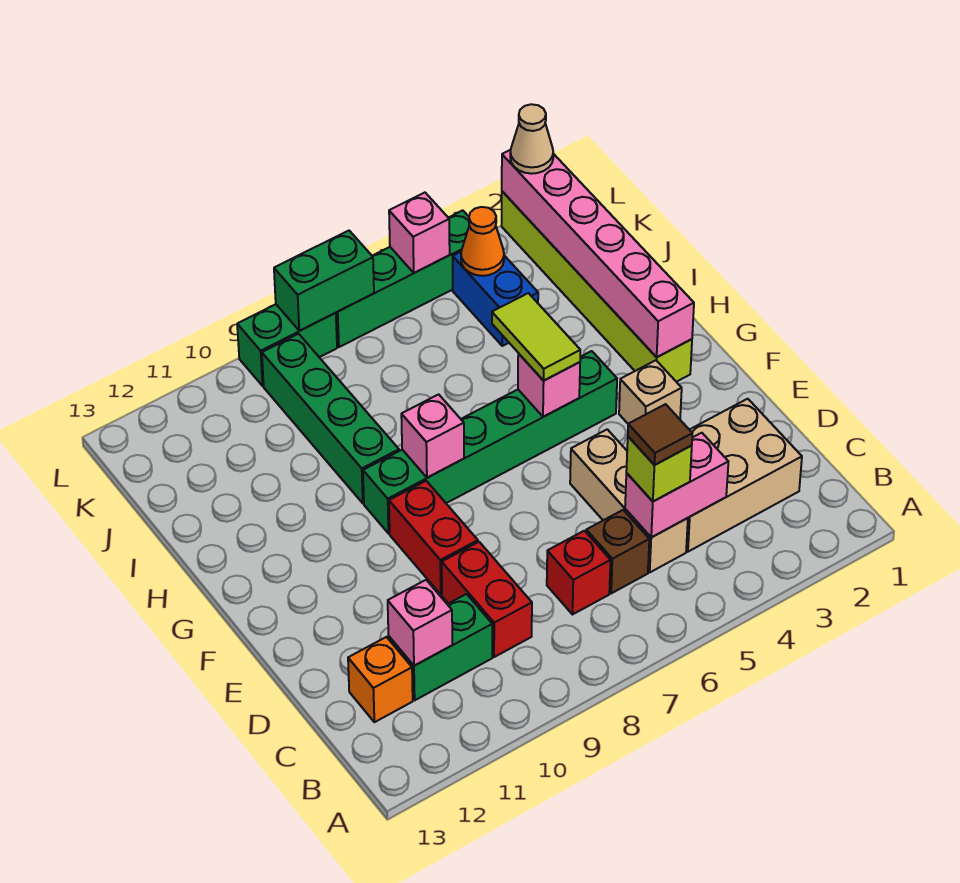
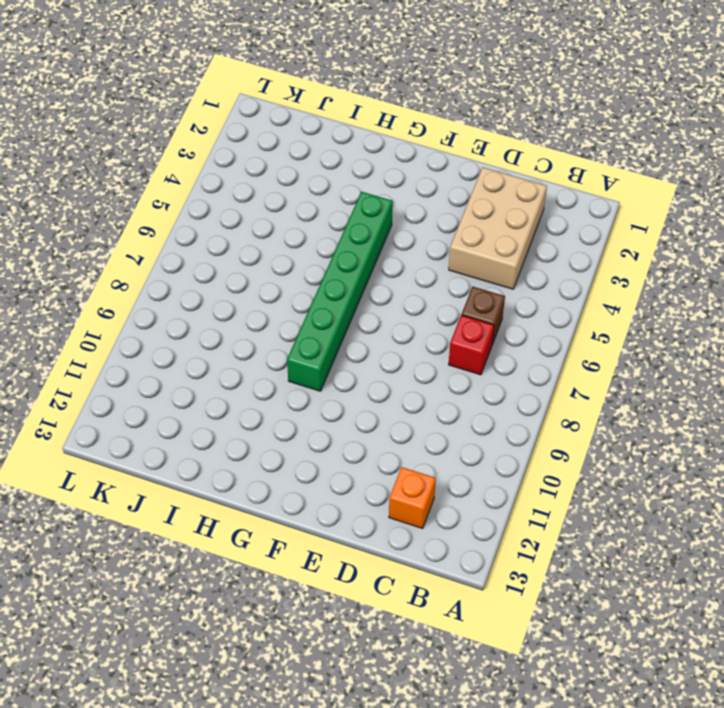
none -> tan 1x3 brick [570,429,688,572]
none -> red 1x2 brick [442,542,532,657]
none -> green 1x2 brick [388,594,492,700]

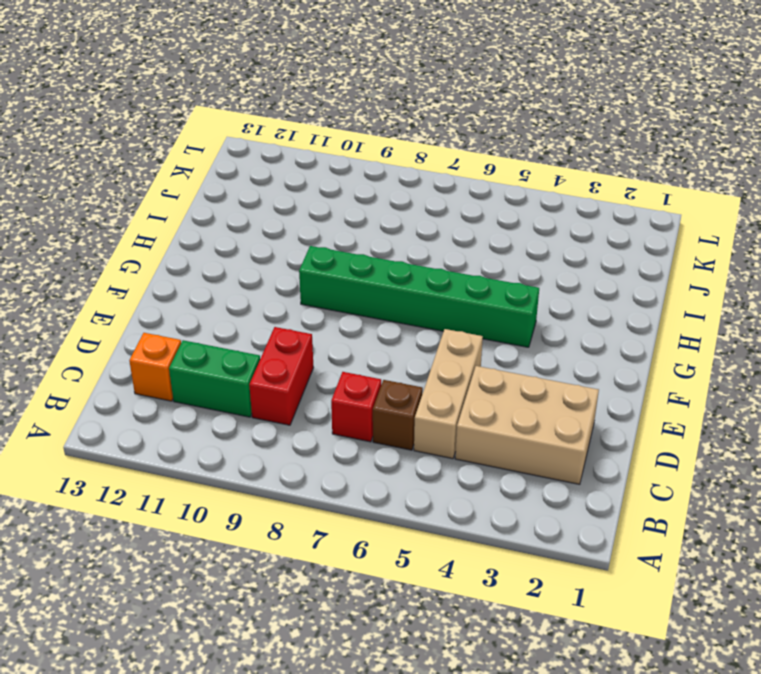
none -> red 1x2 brick [389,481,478,595]
none -> tan 1x1 brick [619,360,682,424]
none -> lime 1x6 brick [502,191,692,382]

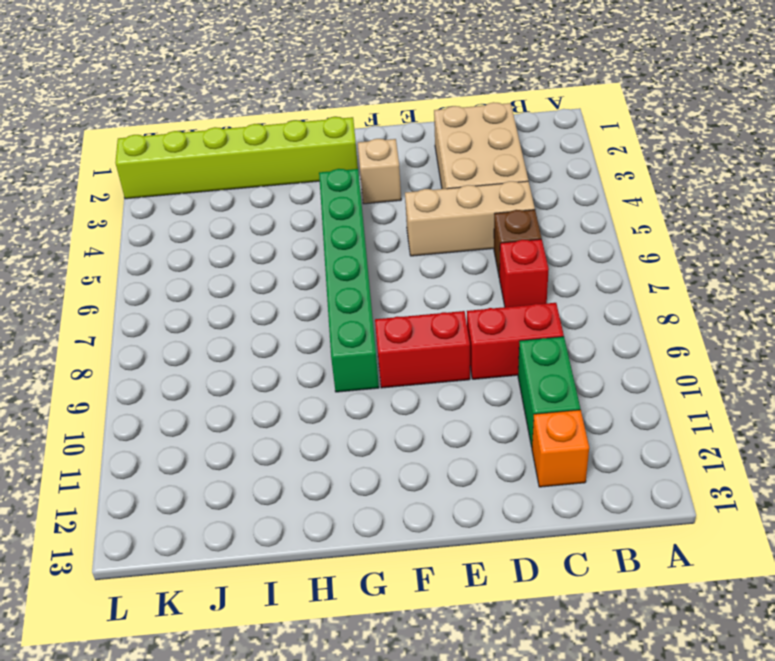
none -> green 1x4 brick [262,334,399,503]
none -> blue 1x2 brick [453,252,538,346]
none -> green 1x4 brick [336,210,469,347]

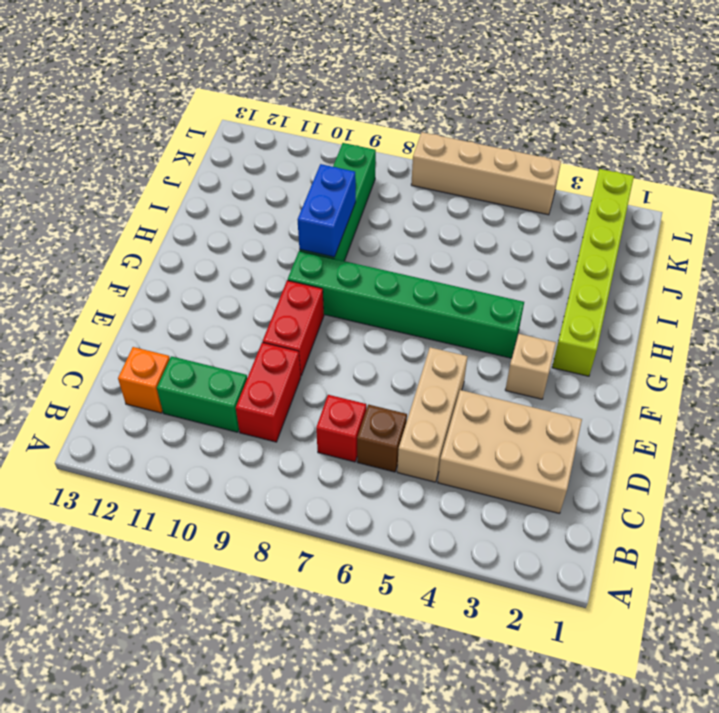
blue 1x2 brick [297,164,356,257] -> blue 1x2 brick moved to [453,252,538,346]
tan 1x4 brick [411,132,561,215] -> green 1x4 brick [336,210,469,347]
none -> green 1x2 brick [237,304,337,386]
none -> pink 1x2 brick [625,433,728,537]
none -> pink 1x1 brick [388,580,452,666]

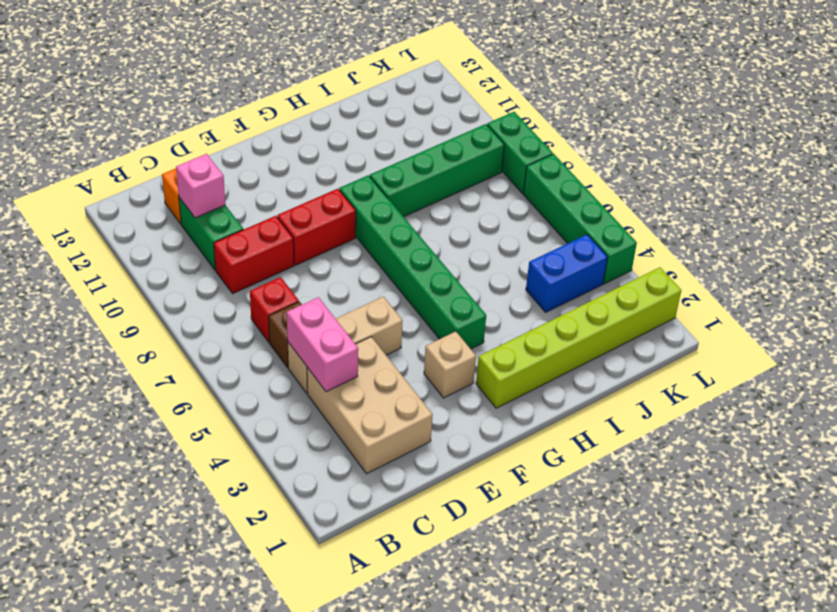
none -> pink 1x6 brick [502,150,694,357]
none -> pink 1x1 brick [518,353,580,417]
none -> pink 1x1 brick [401,394,464,478]

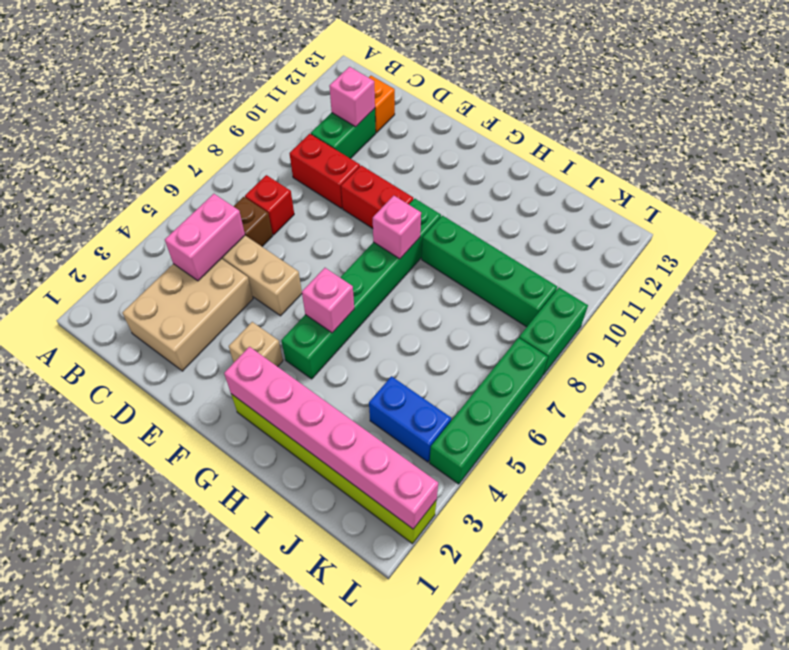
none -> orange 1x1 cone [461,207,504,276]
none -> pink 1x1 brick [389,193,450,273]
none -> green 1x2 brick [274,231,374,331]

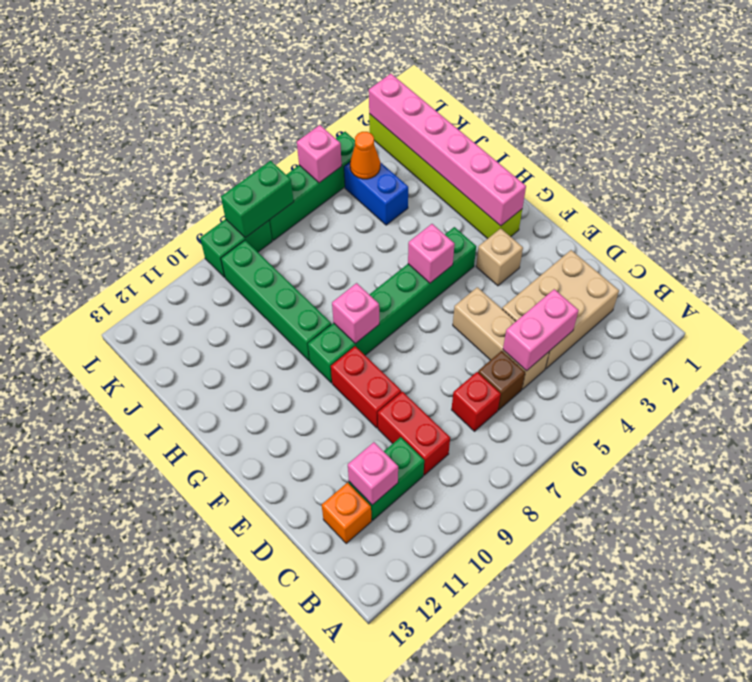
none -> lime 1x1 brick [626,437,692,501]
none -> lime 1x2 tile [492,293,580,381]
none -> tan 1x1 cone [510,104,553,174]

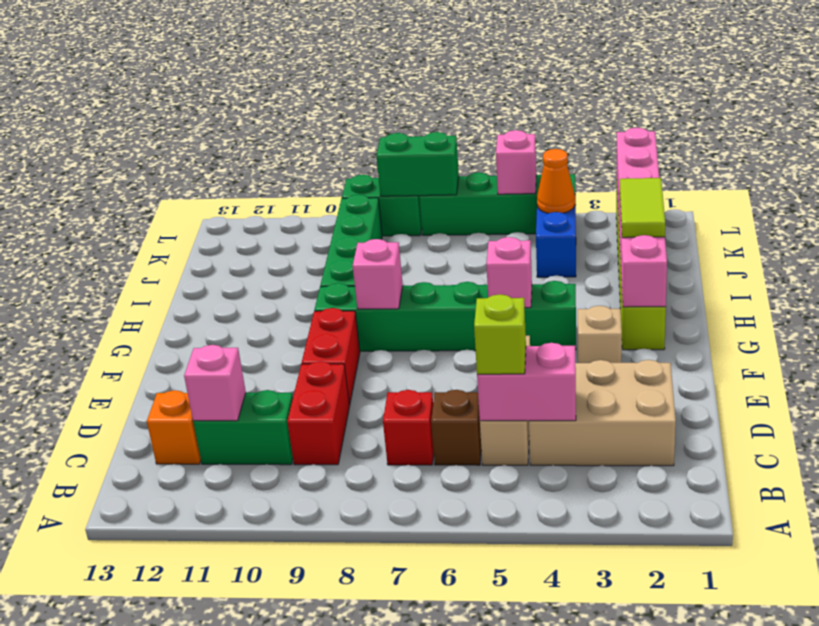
lime 1x2 tile [620,178,665,238] -> lime 1x2 tile moved to [492,293,580,381]
none -> tan 1x1 cone [510,104,553,174]
none -> brown 1x1 tile [628,404,692,465]

